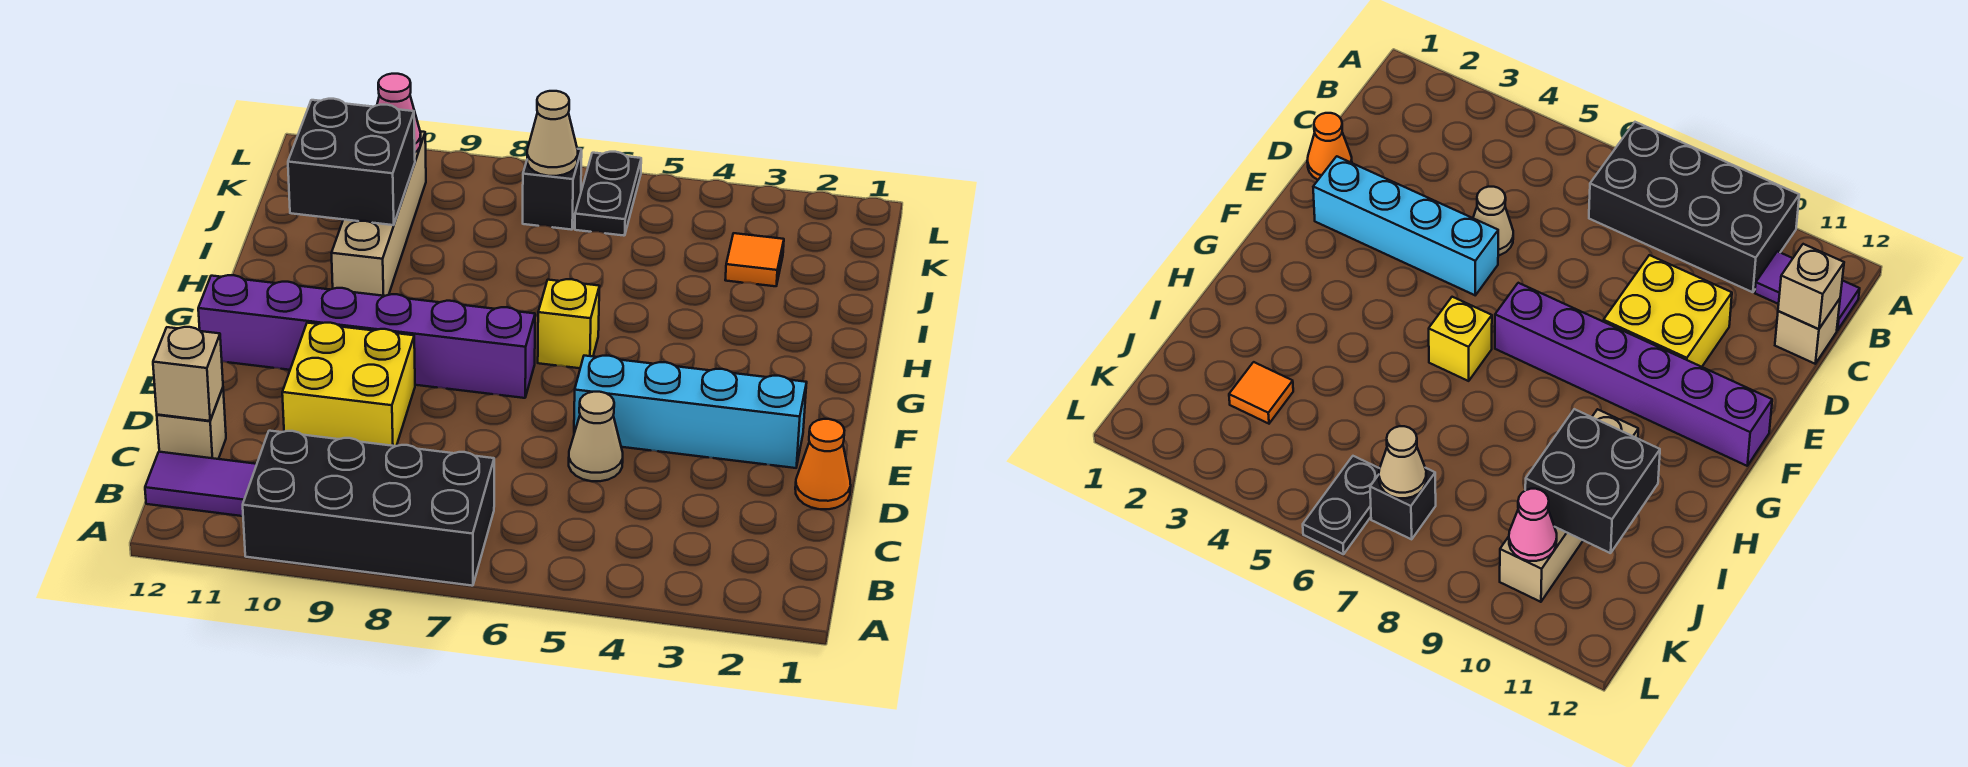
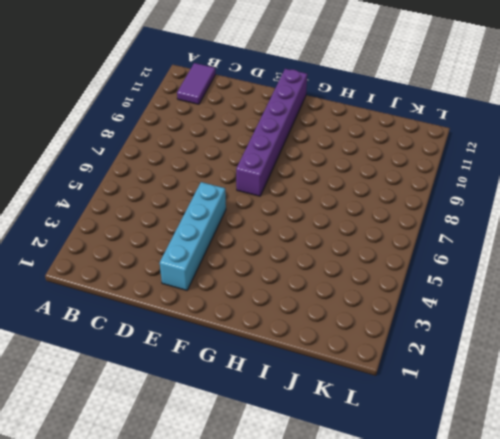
none -> black 2x4 brick [243,431,494,586]
none -> tan 1x1 brick [157,388,226,459]
none -> orange 1x1 cone [795,419,851,509]

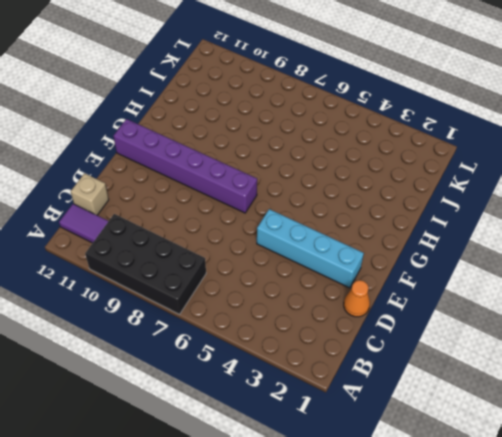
none -> tan 1x1 cone [569,392,623,481]
none -> yellow 2x2 brick [282,323,415,446]
none -> yellow 1x1 brick [538,279,599,368]

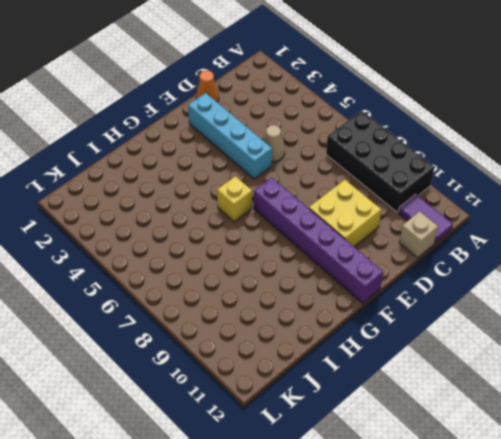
none -> tan 1x4 brick [332,131,426,296]
none -> orange 1x1 tile [725,233,784,286]
none -> black 1x2 plate [575,152,641,236]

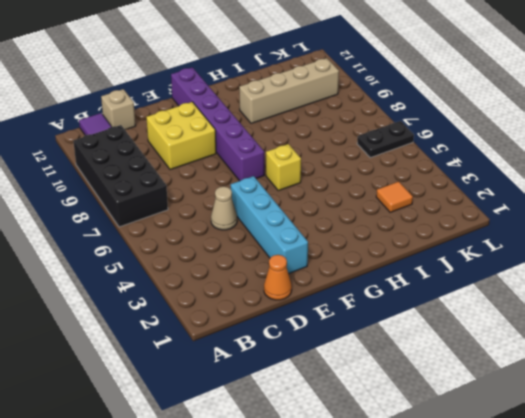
none -> black 1x1 brick [523,149,582,230]
none -> tan 1x1 brick [153,327,223,421]
none -> black 2x2 brick [288,99,415,225]

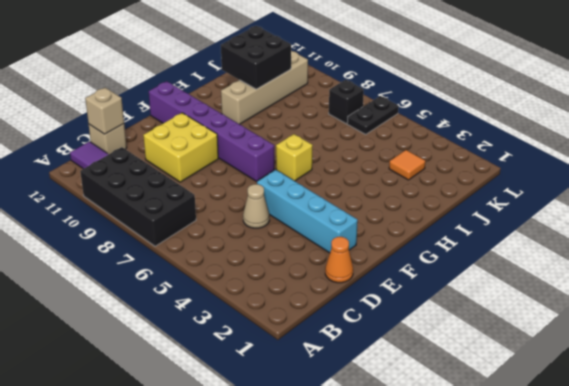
none -> tan 1x1 cone [527,91,578,176]
none -> pink 1x1 cone [377,74,421,152]

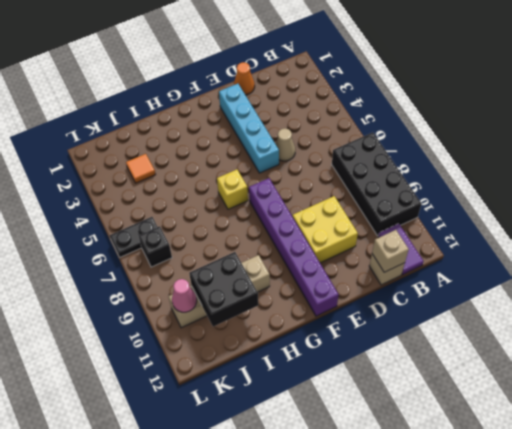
none -> tan 1x1 cone [527,91,578,176]

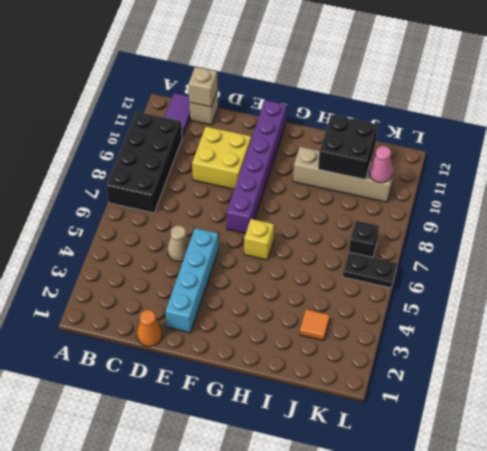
none -> tan 1x1 cone [527,91,578,176]

